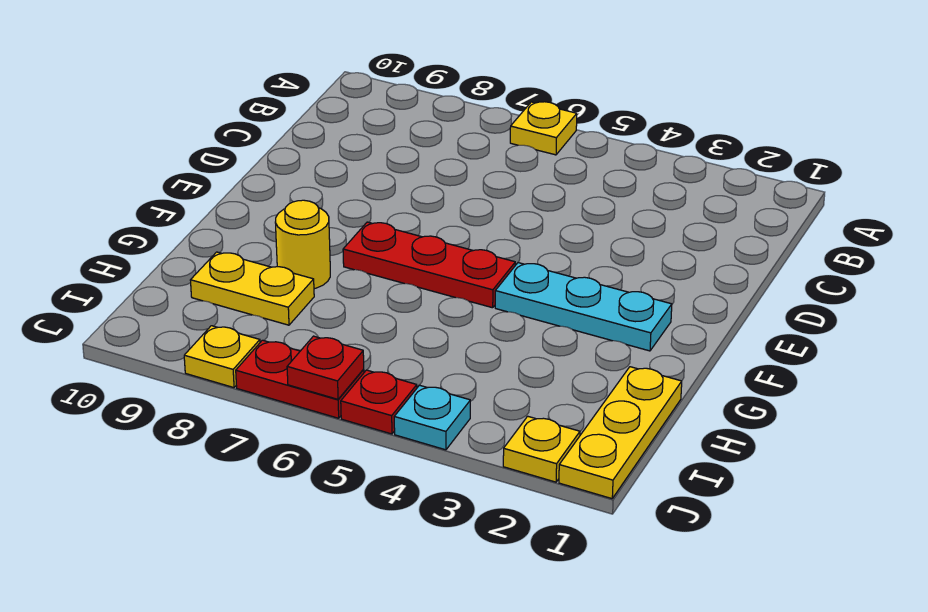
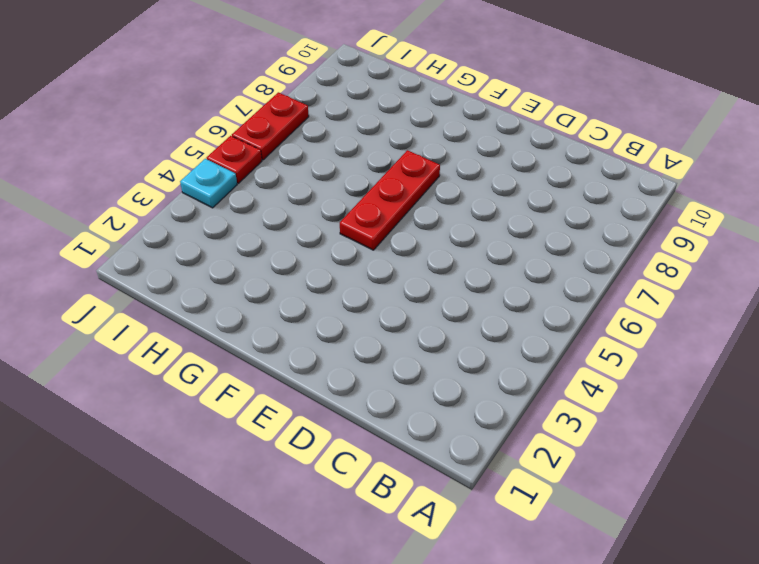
none -> yellow 1x1 plate [510,102,577,155]
none -> cyan 1x3 plate [495,263,672,351]
none -> yellow 1x1 round brick [275,200,330,289]

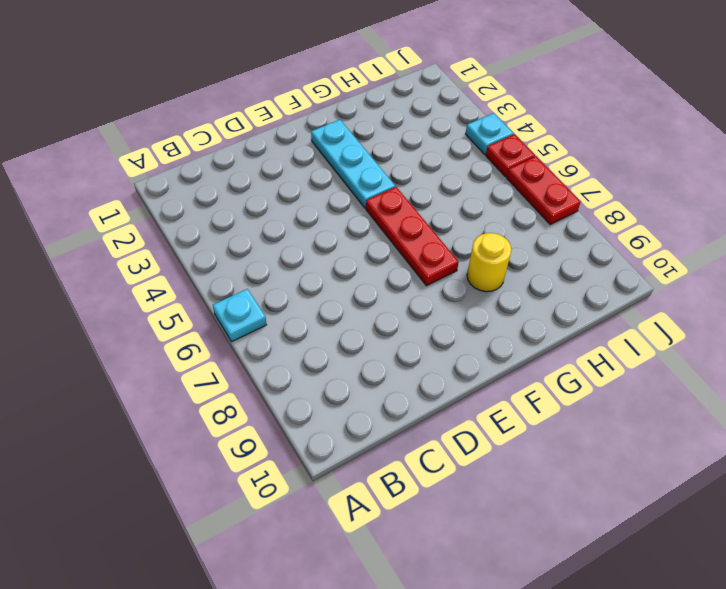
cyan 1x1 plate [213,289,266,342] -> yellow 1x1 plate [510,102,577,155]
none -> yellow 1x3 plate [559,367,682,499]
none -> yellow 1x2 plate [190,252,314,325]
none -> yellow 1x1 plate [503,416,580,482]

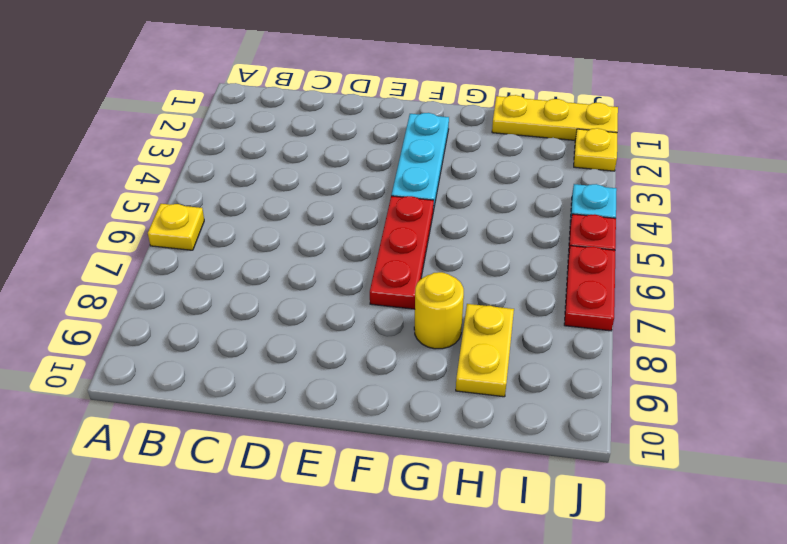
none -> yellow 1x1 plate [184,326,260,388]
none -> red 1x1 plate [287,336,364,399]

